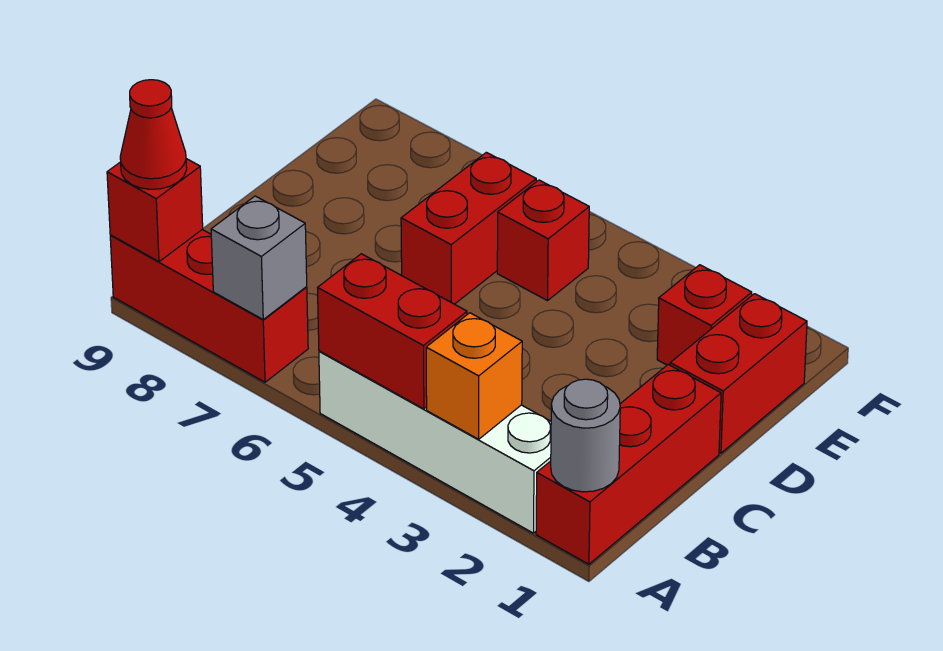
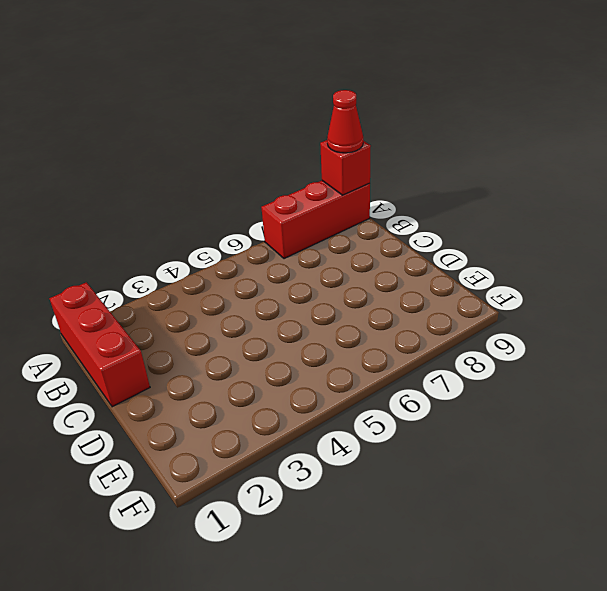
none -> white 1x4 brick [319,351,551,533]
none -> red 1x2 brick [670,294,807,453]
none -> red 1x2 brick [401,152,536,304]

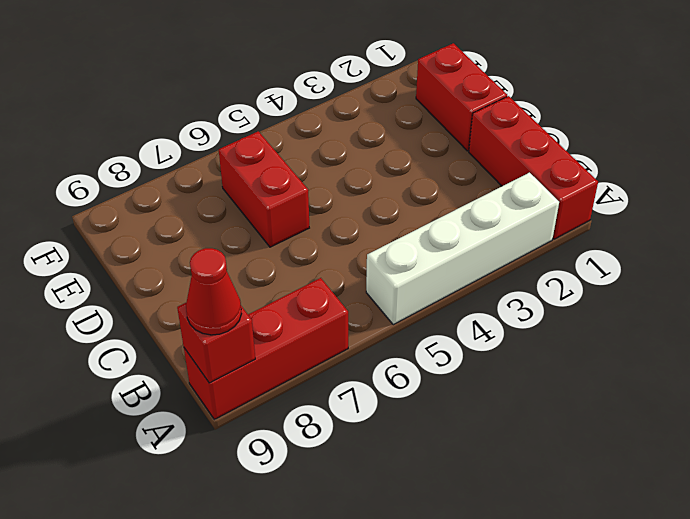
none -> red 1x1 brick [657,265,752,365]
none -> red 1x1 brick [497,180,589,301]
none -> grey 1x1 round brick [551,379,620,492]

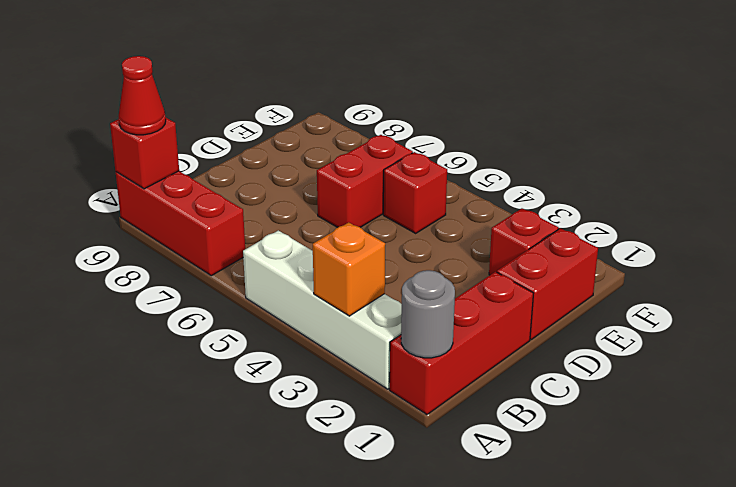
none -> red 1x2 brick [318,254,467,409]
none -> grey 1x1 brick [211,196,307,319]

